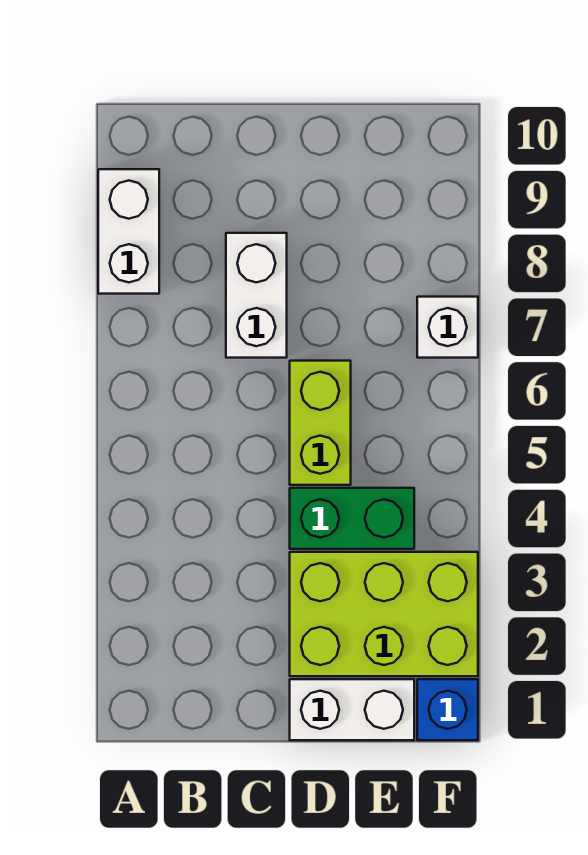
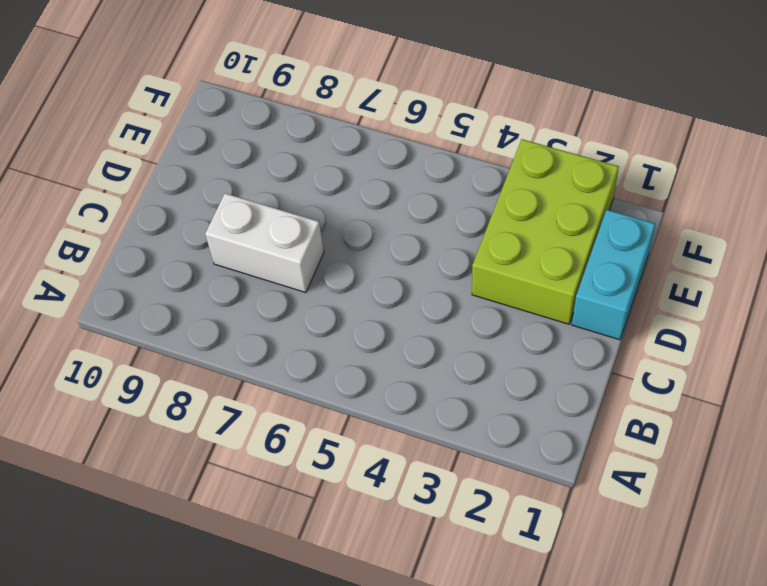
cyan 1x2 brick [572,210,655,340] -> white 1x2 brick [290,679,414,740]
none -> white 1x2 brick [98,169,159,294]
none -> green 1x2 brick [290,488,414,549]

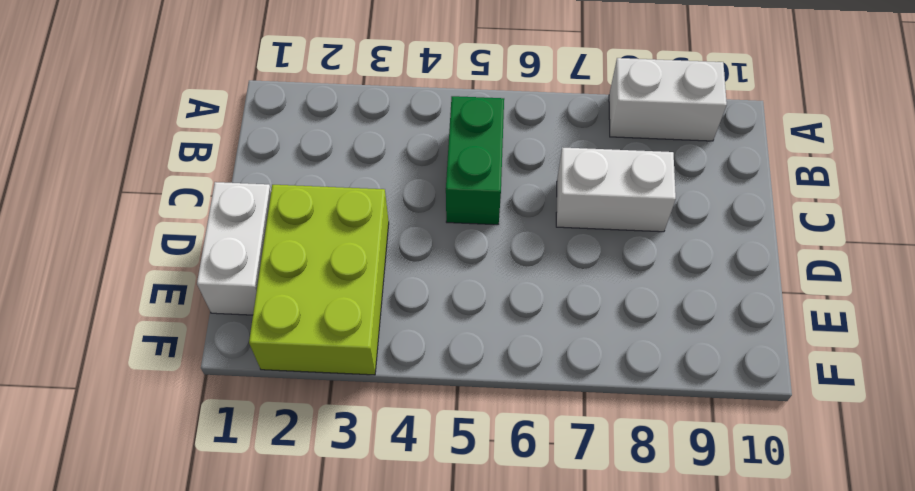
green 1x2 brick [446,96,504,225] -> green 1x2 brick moved to [290,488,414,549]
none -> lime 1x2 brick [290,361,351,485]
none -> blue 1x1 brick [417,679,478,740]

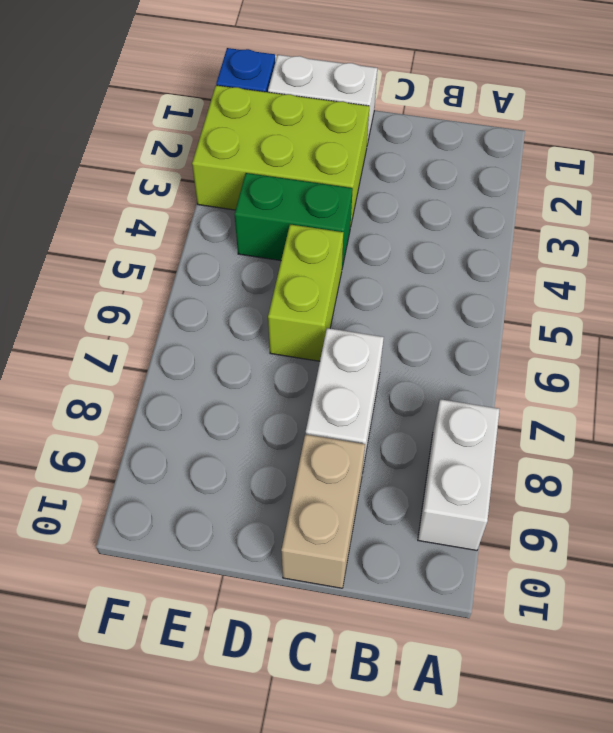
tan 1x2 brick [281,434,365,588] -> none
none -> white 1x1 brick [417,297,478,358]

